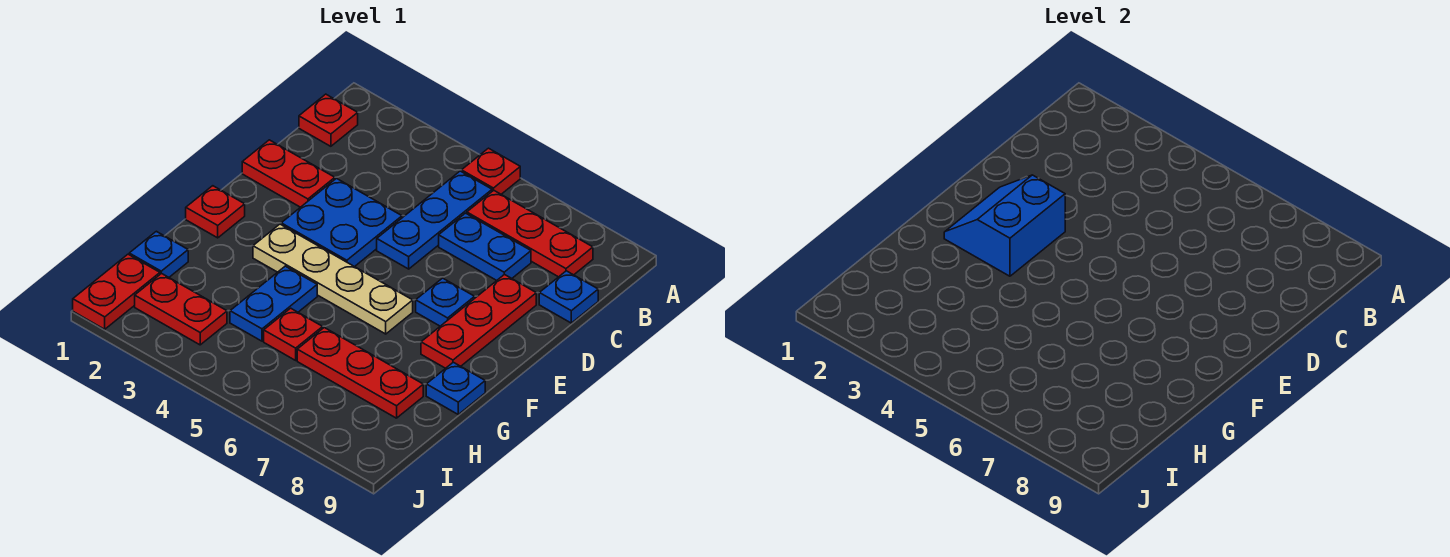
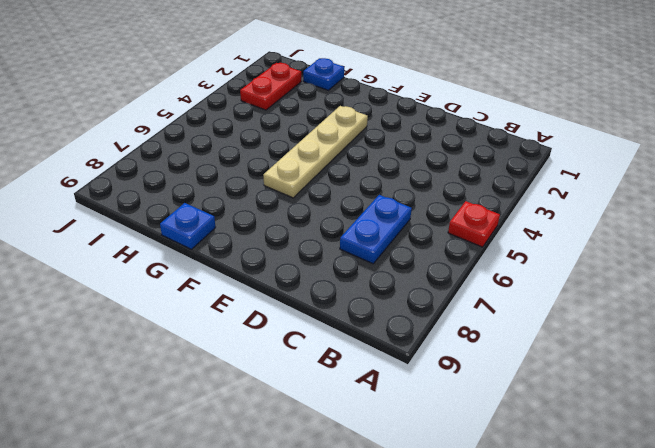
none -> red 1x1 plate [299,94,358,146]
none -> blue 1x3 plate [377,171,492,269]
none -> red 1x3 plate [467,190,593,277]

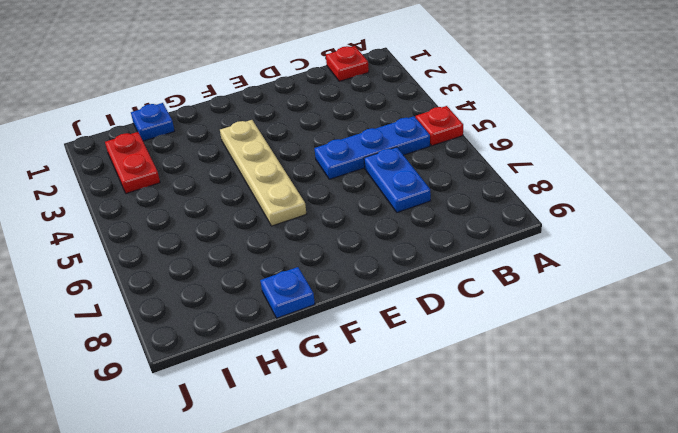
none -> red 1x3 plate [467,190,593,277]
none -> blue 1x1 plate [539,271,598,323]
none -> red 1x2 plate [242,140,335,207]

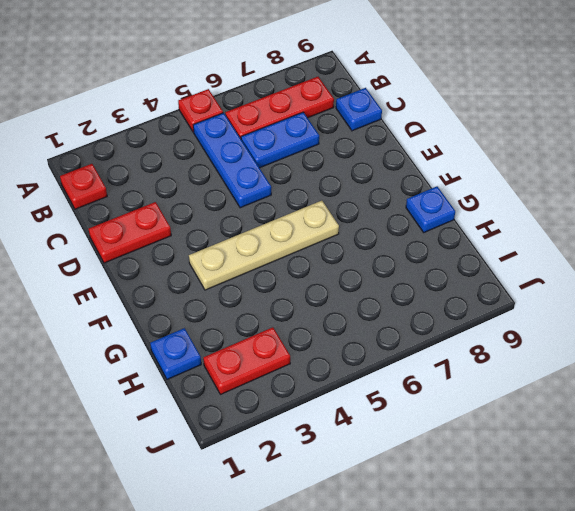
none -> blue 2x2 plate [281,178,402,267]
none -> red 1x3 plate [421,274,536,368]
none -> blue 1x1 plate [416,278,475,326]

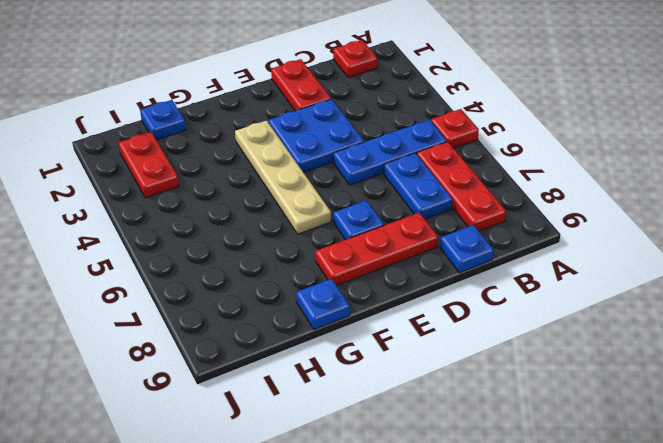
none -> red 1x1 plate [186,186,245,238]
none -> blue 1x2 plate [230,266,317,341]
none -> red 1x1 plate [264,308,323,360]

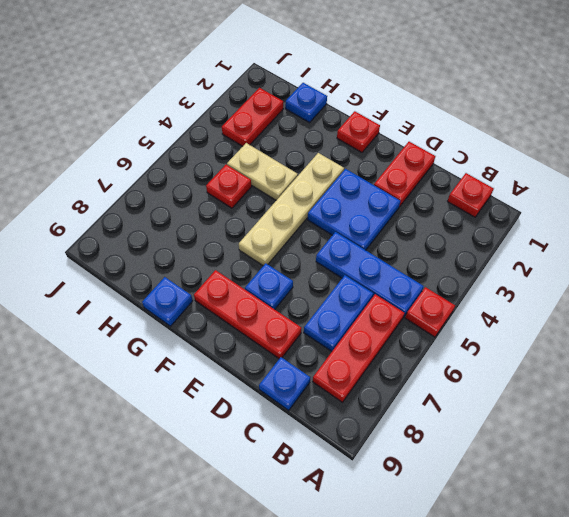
tan 1x2 plate [227,143,298,200] -> blue 1x2 plate [230,266,317,341]
none -> red 1x3 plate [297,328,423,418]
none -> red 1x2 plate [73,254,160,329]
none -> blue 2x2 slope [944,175,1065,276]

